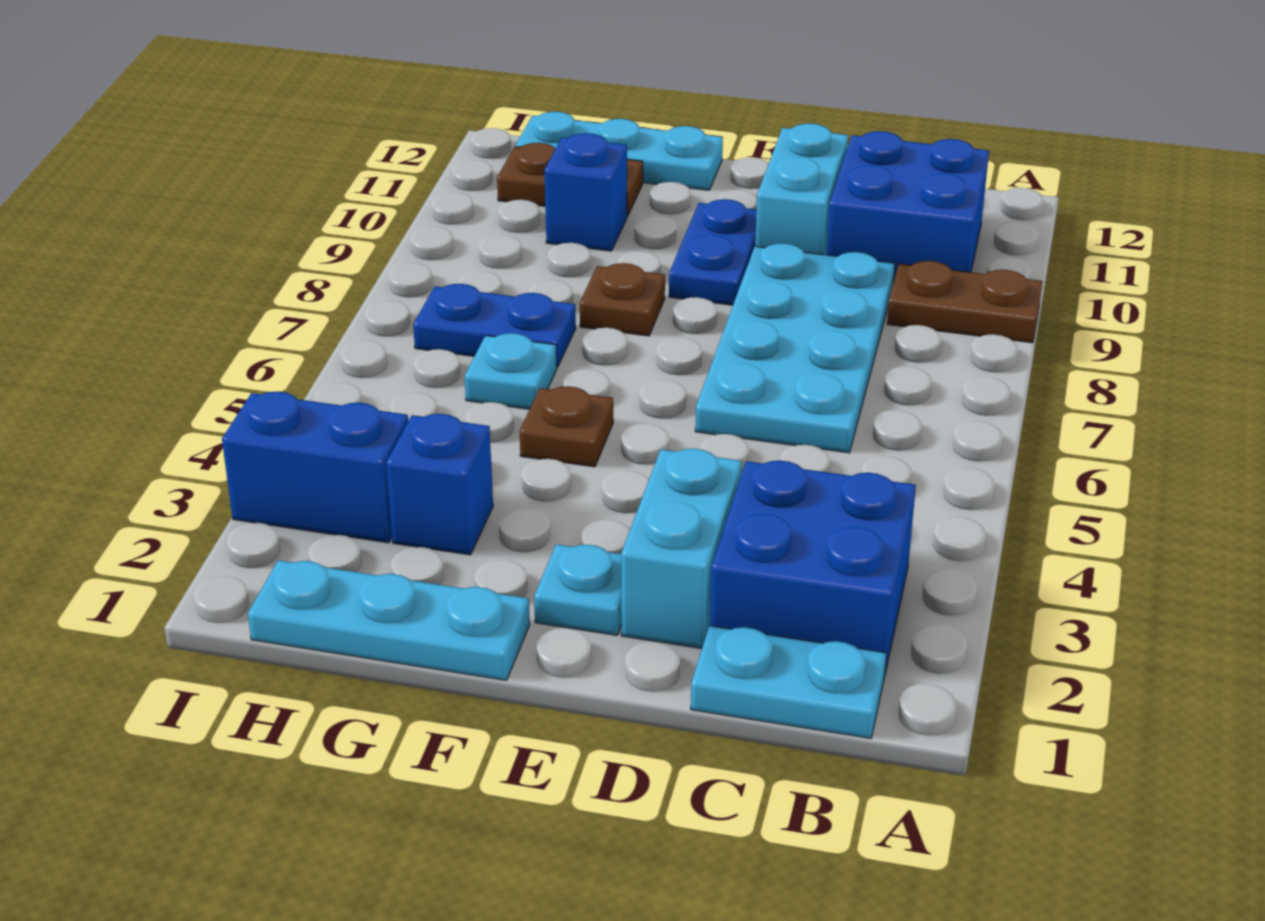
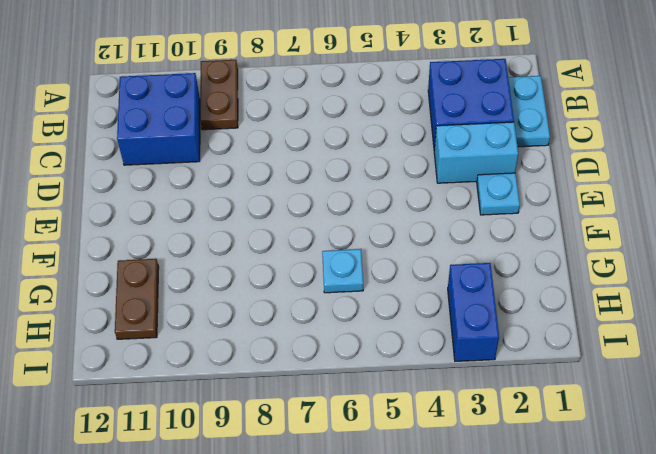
none -> cyan 2x4 plate [695,243,895,453]
none -> cyan 1x2 brick [755,124,848,255]
none -> blue 1x2 plate [669,199,757,305]

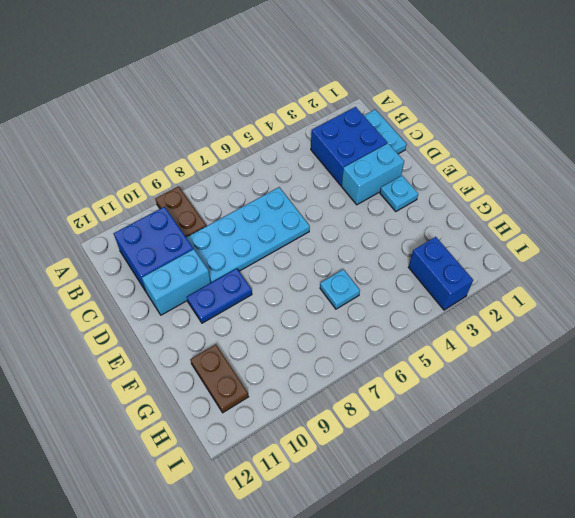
none -> cyan 1x3 plate [248,560,530,680]
none -> brown 1x1 plate [519,386,613,467]
none -> brown 1x1 plate [580,263,665,336]

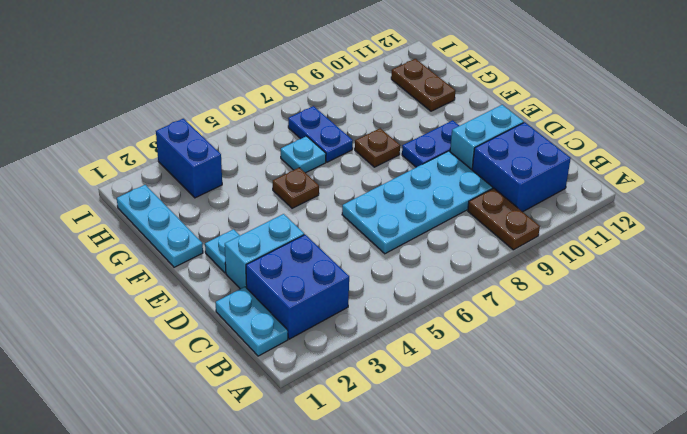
none -> cyan 1x3 plate [515,112,723,190]
none -> blue 1x1 brick [386,414,493,555]
none -> blue 1x1 brick [545,133,627,251]

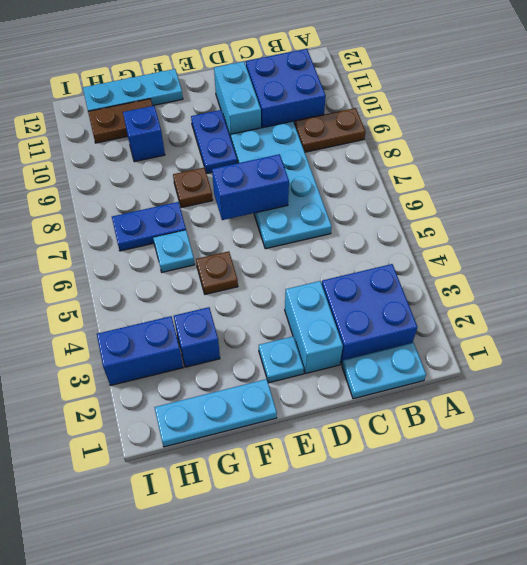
blue 1x2 brick [212,154,289,220] -> none

